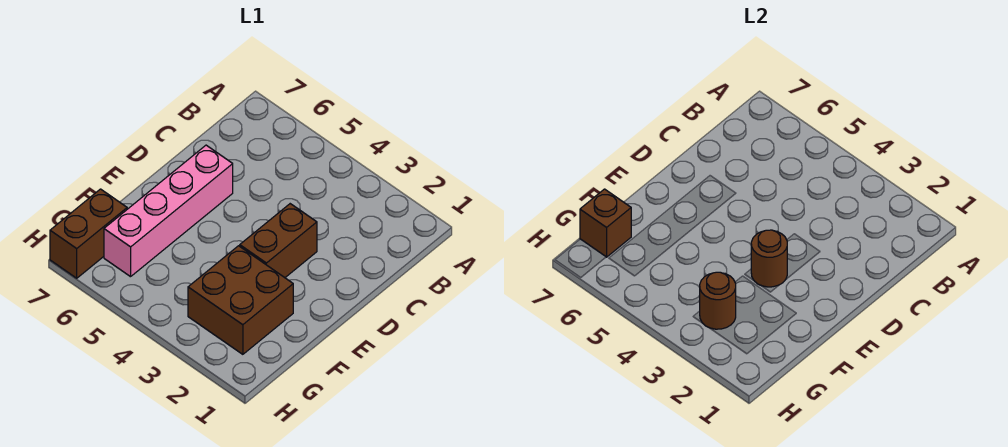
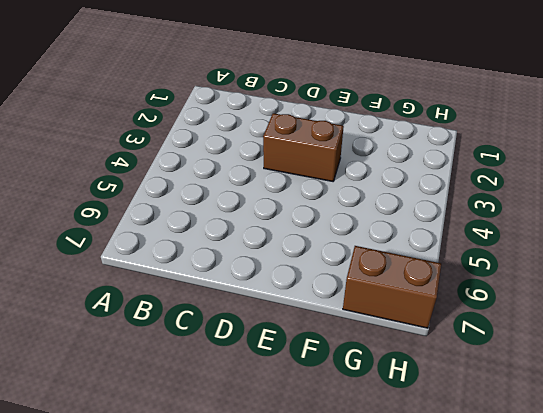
none -> pink 1x4 brick [104,145,233,277]
none -> brown 2x2 brick [188,246,293,354]

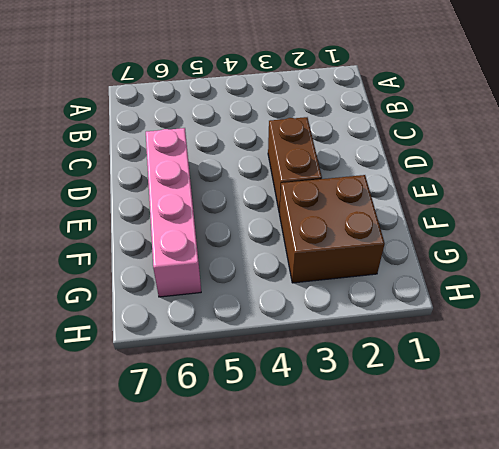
none -> brown 1x2 brick [50,189,127,278]
none -> brown 1x1 round brick [751,230,787,287]

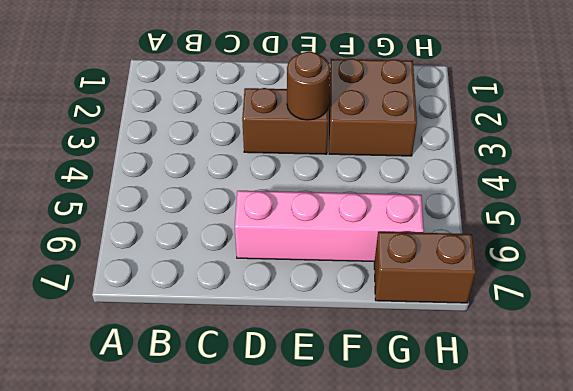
none -> brown 1x1 round brick [700,272,736,329]
none -> brown 1x1 brick [580,189,631,257]

